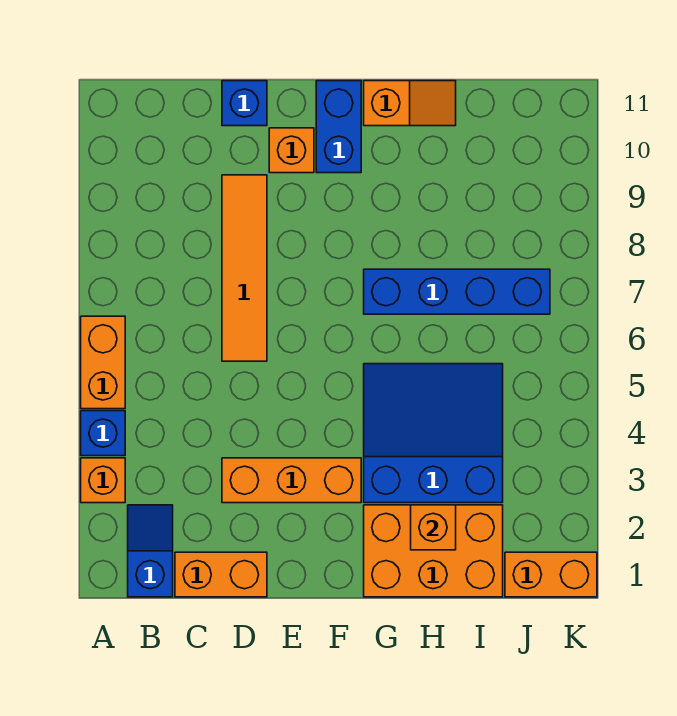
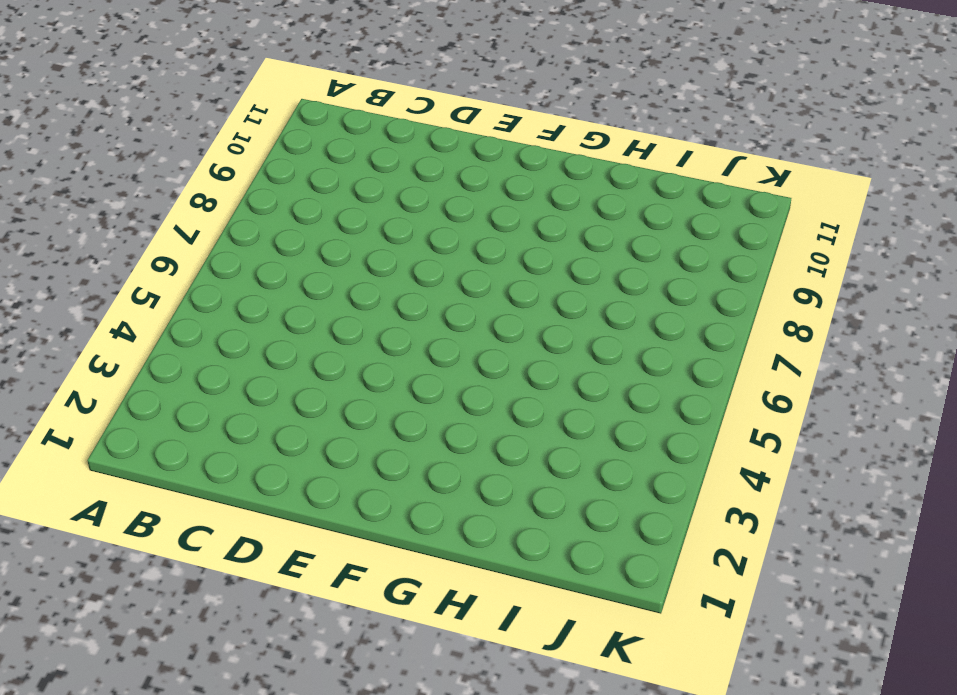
none -> orange 1x1 brick [81,458,125,503]
none -> blue 1x1 brick [81,411,125,456]
none -> orange 1x2 brick [81,316,125,409]

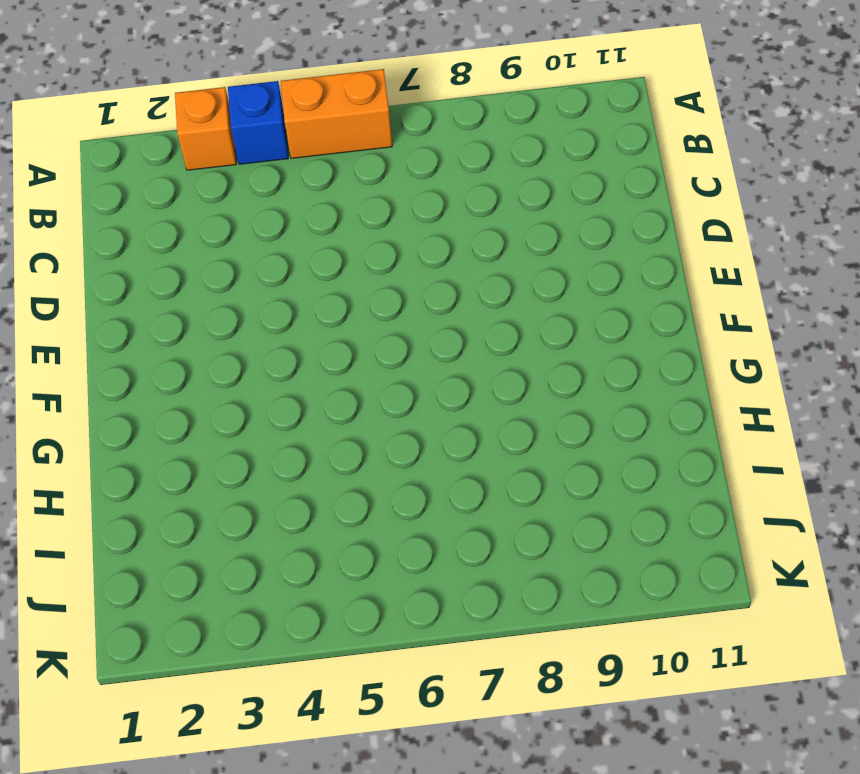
none -> blue 1x2 slope [128,505,173,597]
none -> orange 1x2 brick [175,552,267,597]
none -> orange 1x3 brick [222,458,361,503]

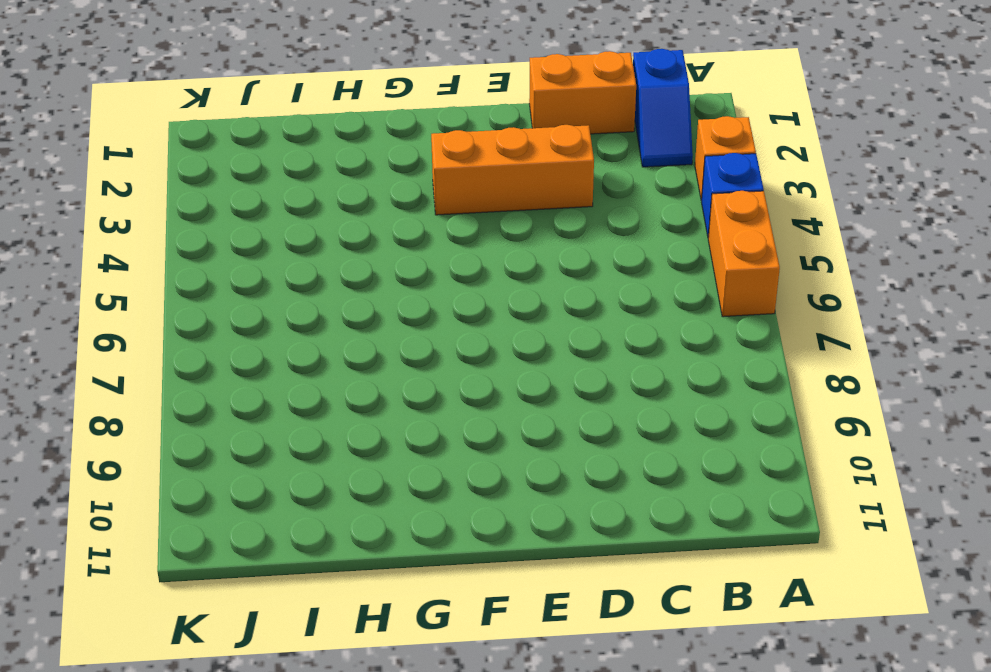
none -> orange 1x4 tile [222,175,267,361]
none -> blue 1x1 brick [222,81,267,126]
none -> orange 1x1 brick [269,128,314,173]

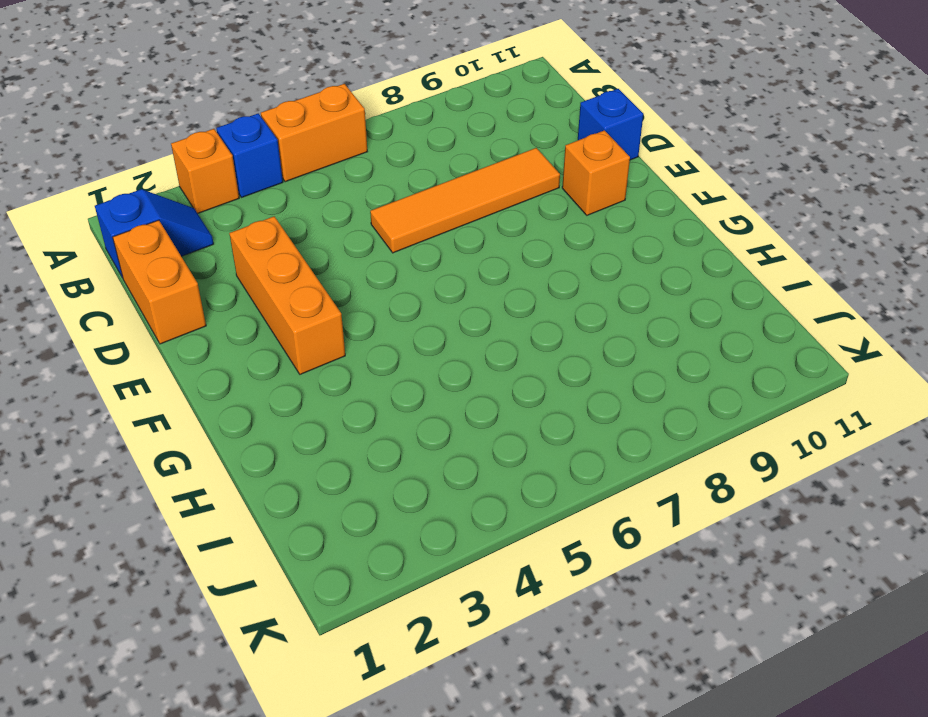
none -> blue 1x2 brick [316,81,361,173]
none -> orange 2x3 brick [364,505,503,597]
none -> blue 3x3 slope [364,364,503,503]

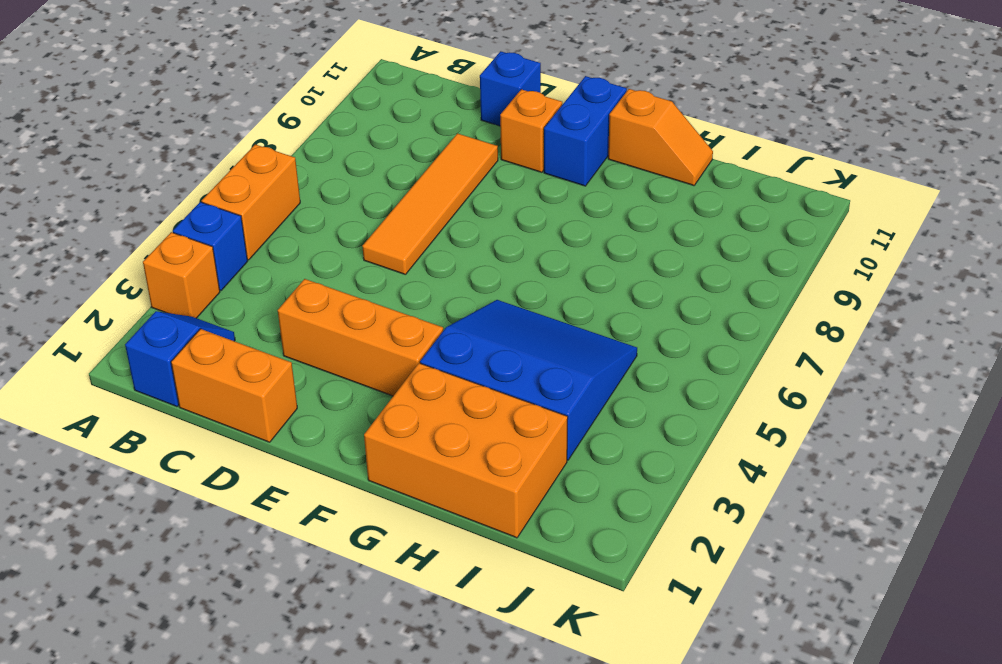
none -> blue 1x4 brick [364,269,550,314]
none -> orange 1x2 brick [505,552,597,597]
none -> orange 1x1 brick [411,505,456,550]

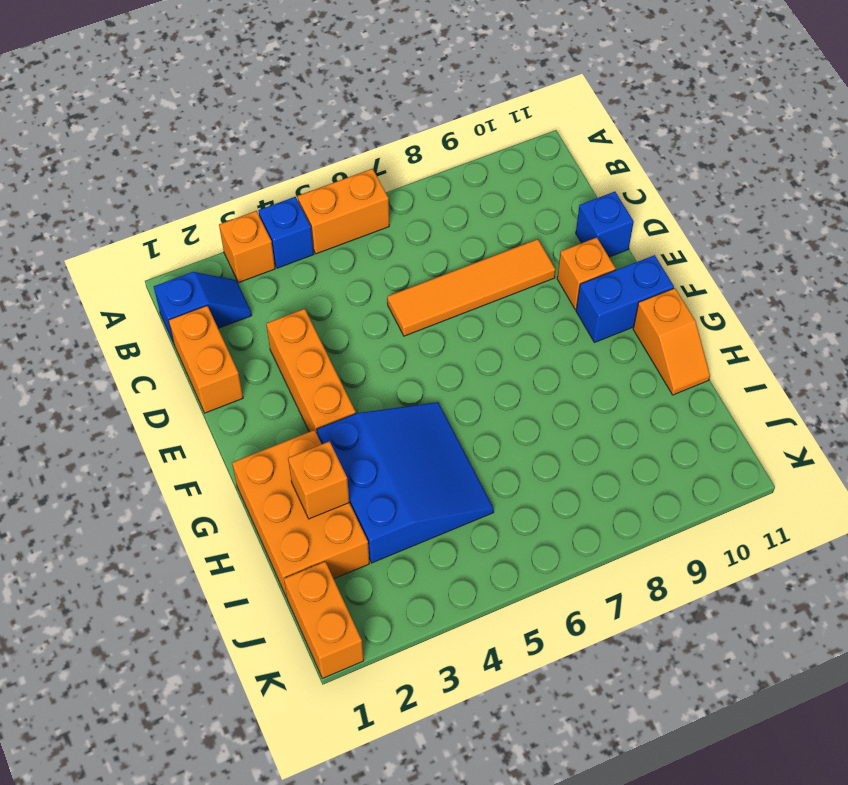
none -> blue 1x4 brick [364,269,550,314]

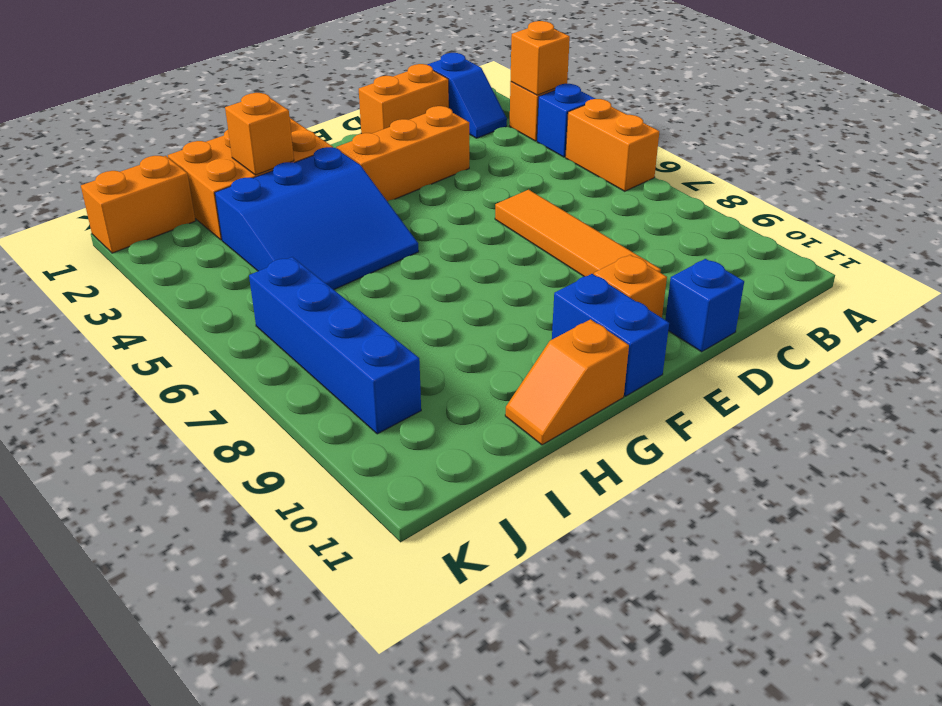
orange 1x1 brick [511,21,570,95] -> none
blue 1x4 brick [249,257,421,434] -> blue 1x4 brick turned to [364,269,550,314]

